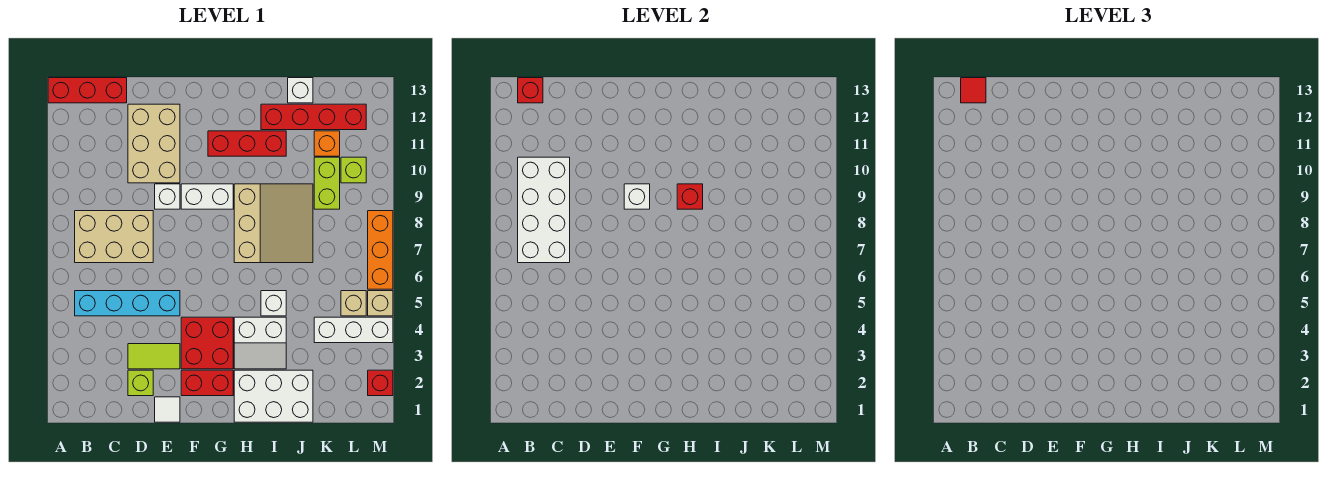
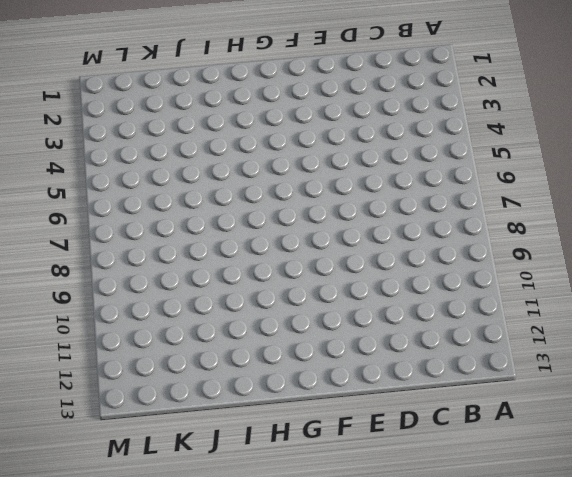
none -> red 1x3 brick [48,78,127,103]
none -> cyan 1x4 brick [75,291,180,316]
none -> tan 2x3 brick [75,211,153,263]
none -> lime 1x1 brick [128,370,153,396]

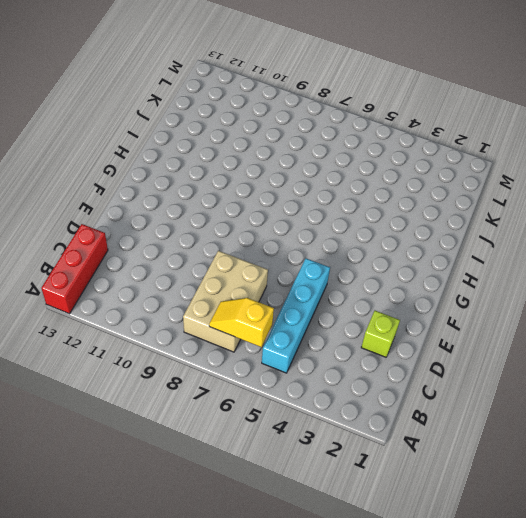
yellow 1x2 slope [209,298,274,347] -> white 2x4 brick [518,157,570,263]
none -> lime 1x2 tile [128,344,180,369]
none -> tan 2x3 brick [128,104,180,183]
none -> white 1x1 tile [155,397,180,422]
none -> white 1x1 brick [155,184,180,209]

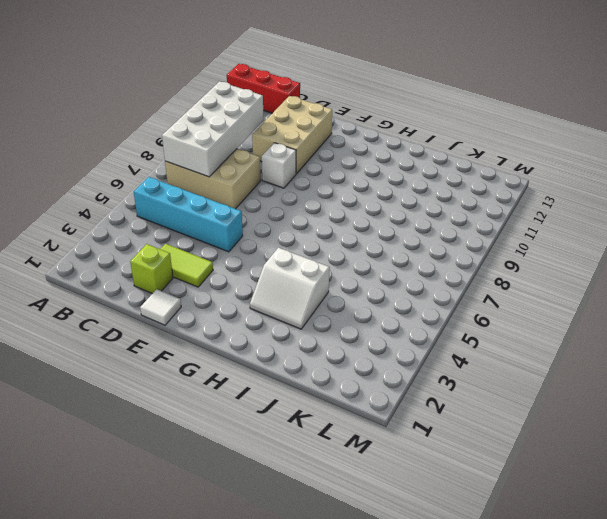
none -> red 1x2 brick [181,370,233,396]
none -> red 2x2 brick [181,317,233,369]
none -> white 1x2 brick [181,184,233,209]
none -> red 1x3 brick [208,131,286,156]

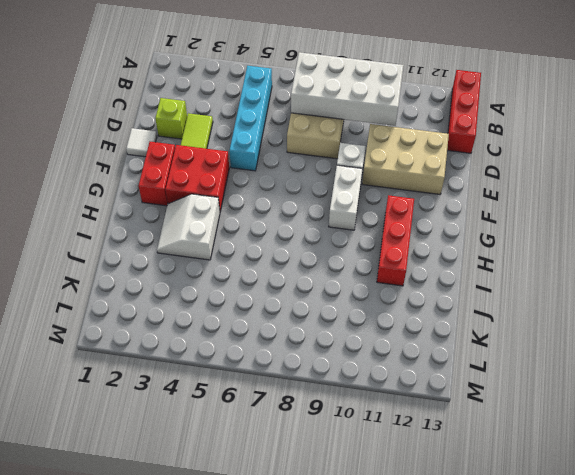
none -> white 2x3 brick [234,370,313,422]
none -> tan 3x3 slope [234,184,313,263]
none -> white 1x1 brick [261,291,286,316]
none -> red 1x4 brick [261,104,366,130]

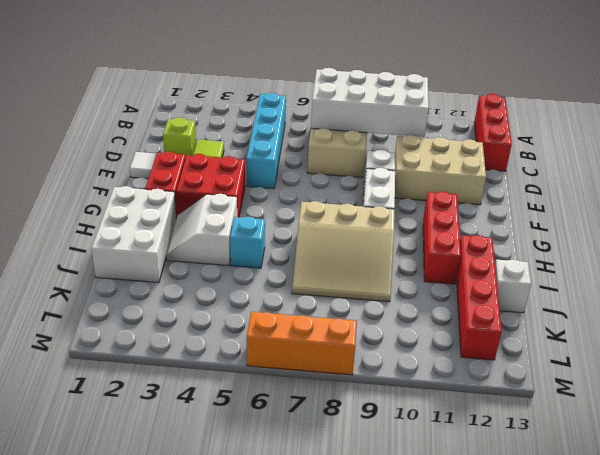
cyan 1x1 brick [230,217,265,268] -> white 1x1 brick [261,291,286,316]
none -> white 1x3 brick [314,317,393,343]
none -> lime 1x2 brick [314,157,340,209]
none -> orange 1x1 brick [314,131,340,156]
none -> tan 1x1 brick [341,291,366,316]

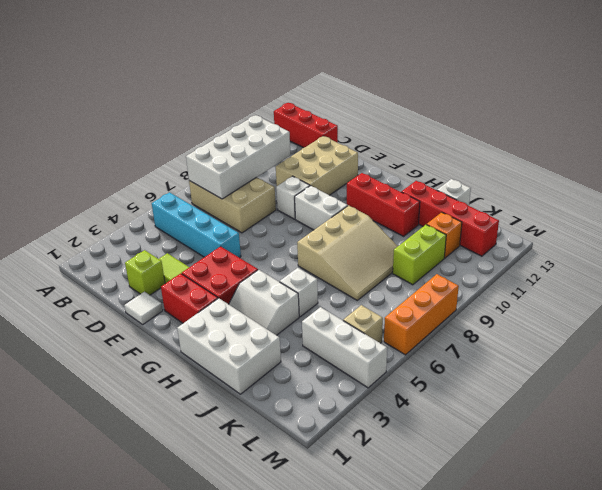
none -> lime 1x1 brick [341,157,366,183]
none -> red 1x1 brick [368,370,393,396]
none -> tan 1x1 brick [368,291,393,316]
none -> red 1x1 brick [518,78,543,103]

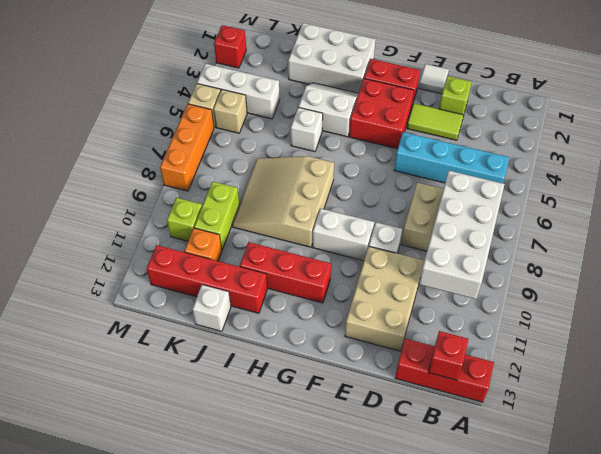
none -> white 1x1 brick [624,184,650,209]
none -> red 1x1 brick [677,184,703,209]
none -> red 1x1 tile [961,78,986,103]

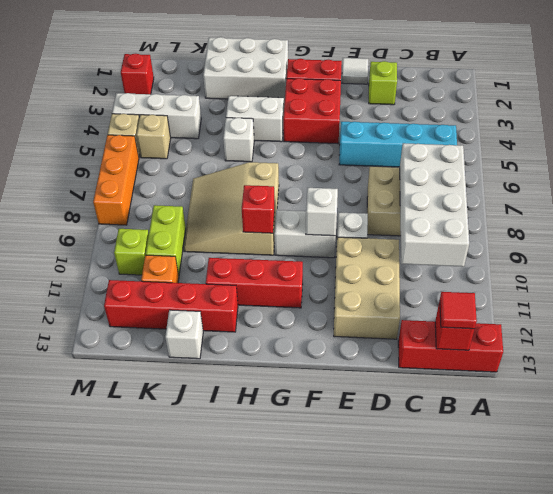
none -> lime 1x2 tile [128,344,180,369]

